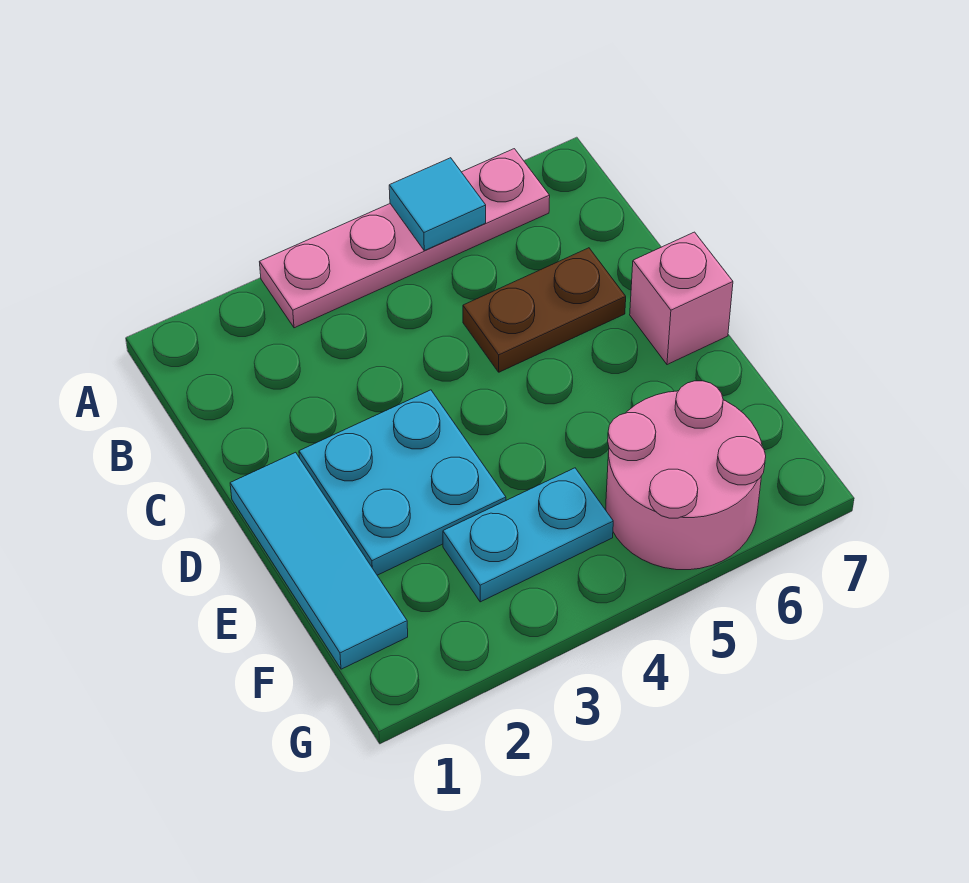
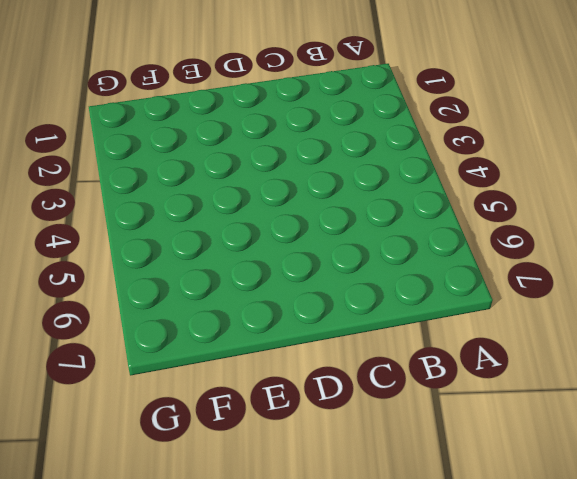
none -> pink 1x4 plate [260,149,550,328]
none -> brown 1x2 plate [463,248,626,372]

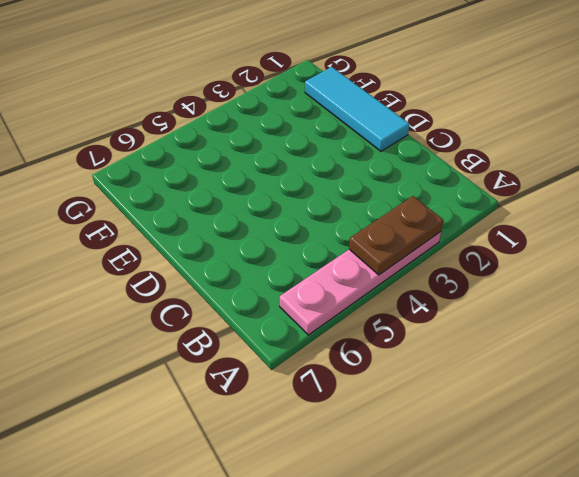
brown 1x2 plate [349,196,444,275] -> brown 1x2 plate moved to [463,248,626,372]
none -> cyan 2x2 plate [299,390,506,575]
none -> pink 1x1 brick [630,232,733,365]

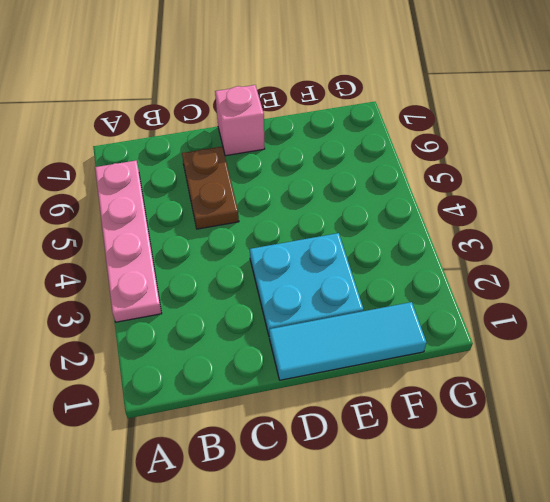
none -> cyan 1x2 plate [443,468,613,602]
none -> pink 2x2 round brick [606,381,766,570]

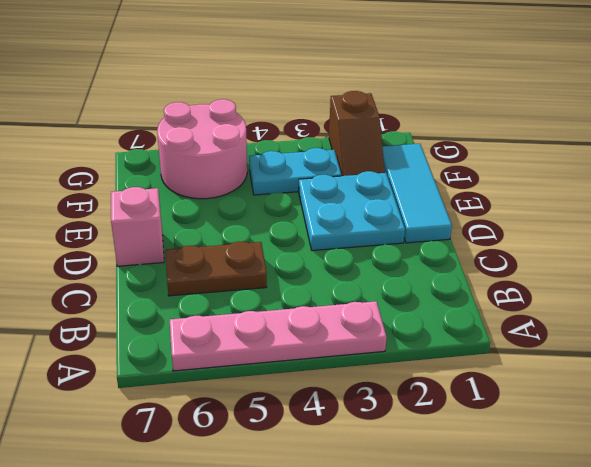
brown 1x2 slope [329,91,385,176] -> none
none -> cyan 1x1 tile [389,158,486,251]

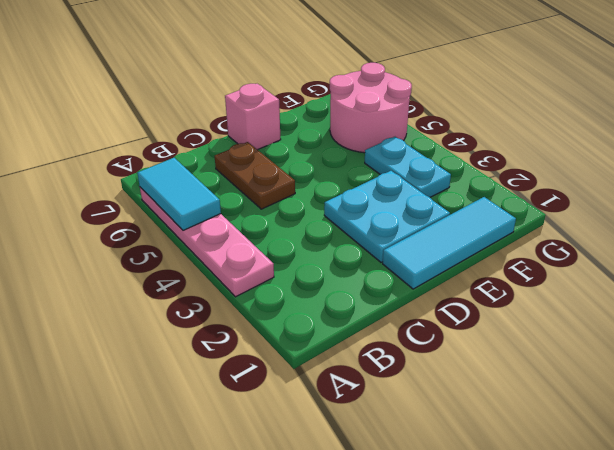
cyan 1x2 tile [137,158,221,230] -> cyan 1x1 tile [389,158,486,251]

